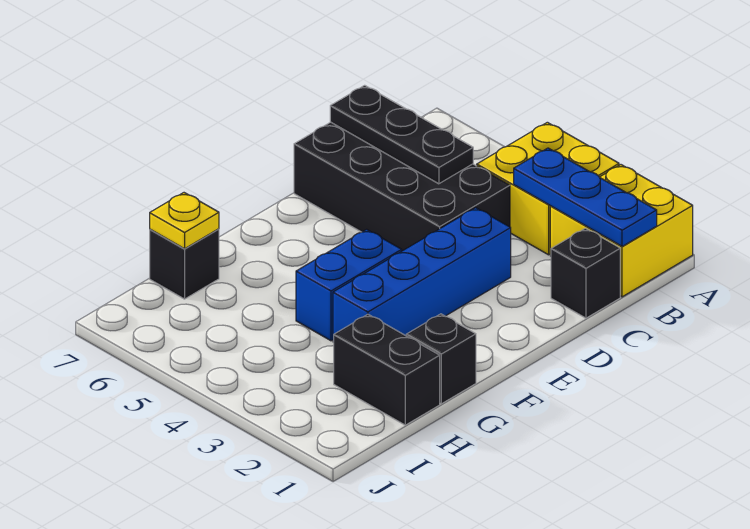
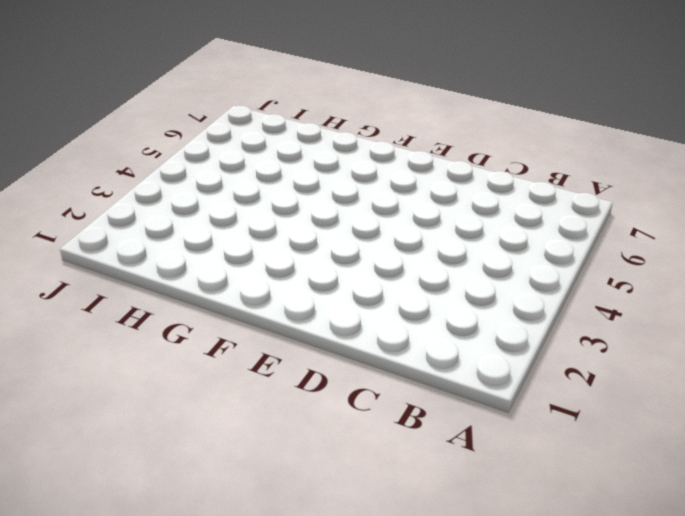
none -> yellow 2x2 brick [550,165,693,297]
none -> yellow 2x2 brick [477,122,619,255]
none -> black 1x1 brick [551,228,620,318]

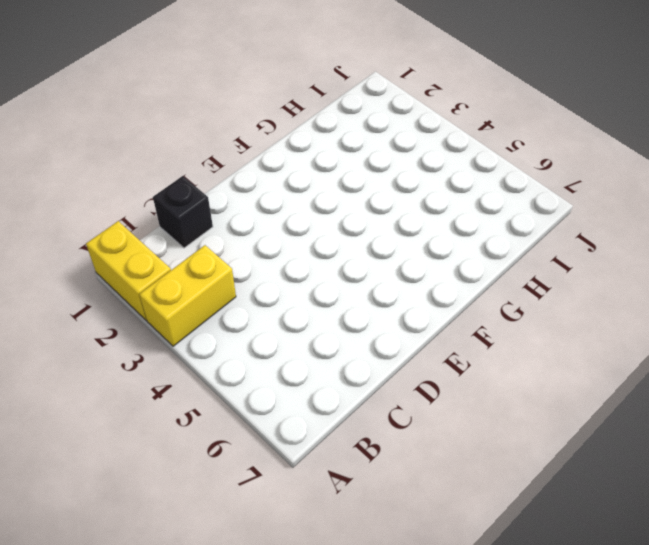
yellow 1x2 brick [86,221,171,320] -> yellow 2x2 brick [550,165,693,297]
yellow 1x2 brick [139,245,236,346] -> yellow 2x2 brick [477,122,619,255]
none -> black 2x4 brick [294,122,510,251]
none -> blue 1x4 brick [333,208,511,342]
none -> blue 1x2 brick [296,229,402,341]

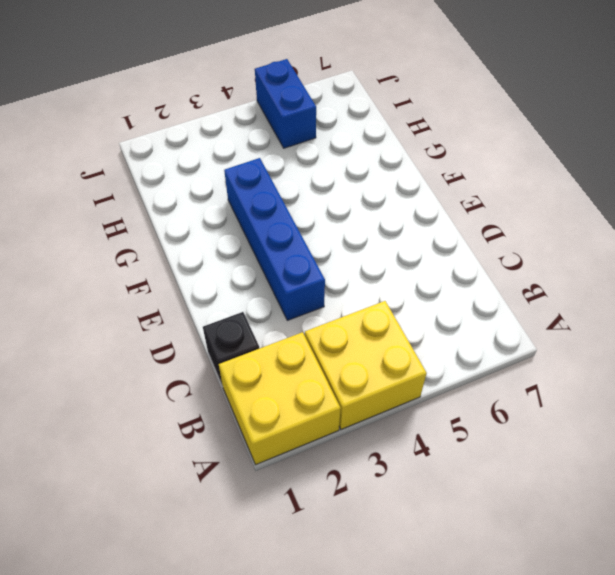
blue 1x2 brick [255,59,316,148] -> blue 1x2 brick moved to [296,229,402,341]
none -> black 2x4 brick [294,122,510,251]
none -> black 1x1 brick [406,314,476,404]
none -> black 1x2 brick [334,314,440,425]

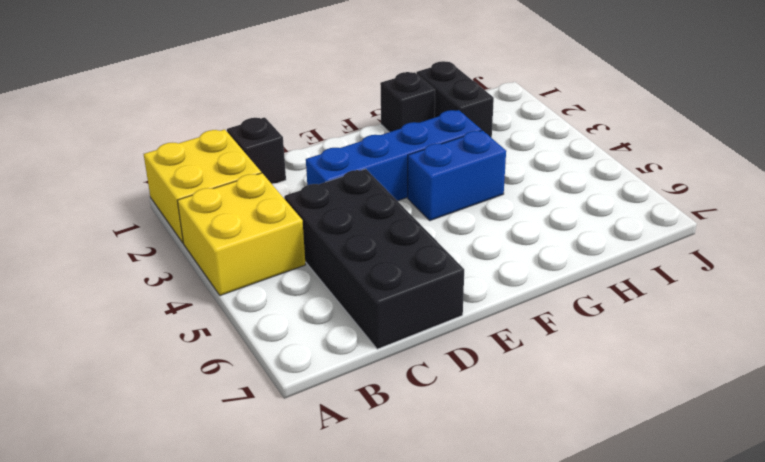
none -> black 1x1 brick [150,229,219,299]
none -> blue 1x3 plate [514,148,657,246]
none -> black 1x3 plate [330,85,473,184]

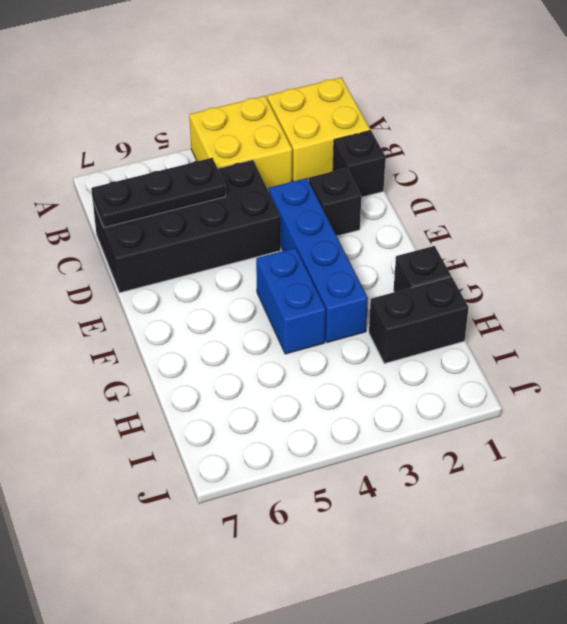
black 1x1 brick [309,168,361,236] -> black 1x1 brick moved to [150,229,219,299]
none -> blue 1x3 plate [514,148,657,246]
none -> yellow 1x1 plate [150,193,219,249]

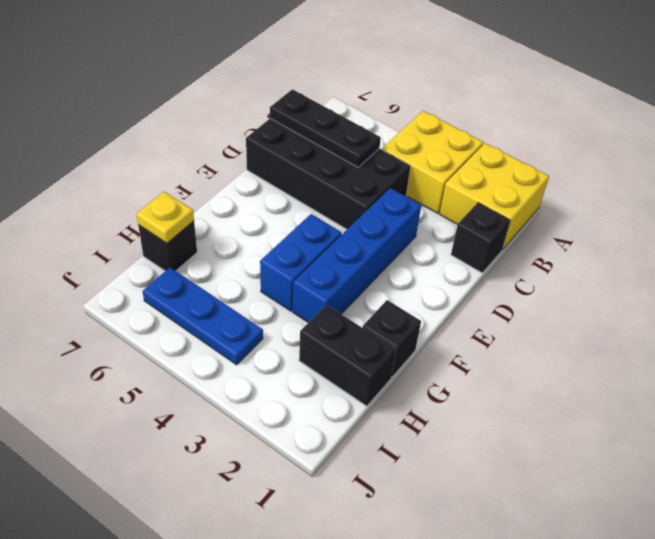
blue 1x3 plate [142,268,263,365] -> blue 1x3 plate moved to [514,148,657,246]

